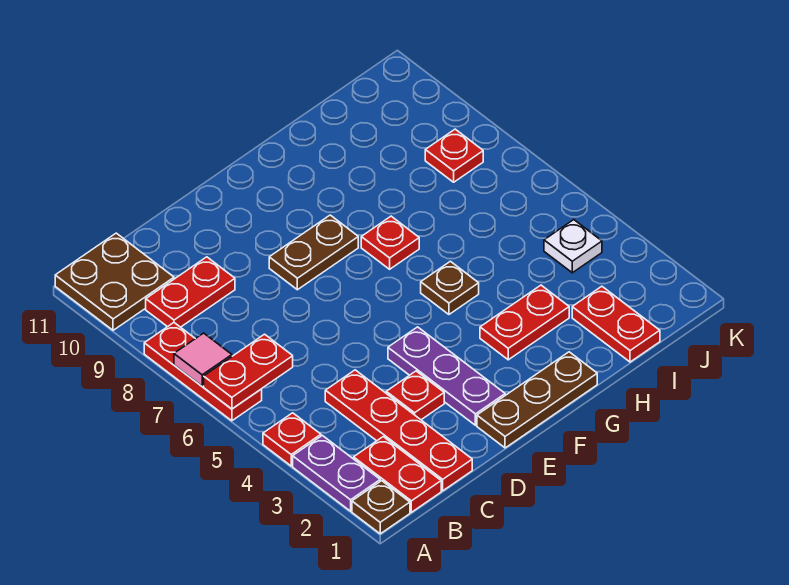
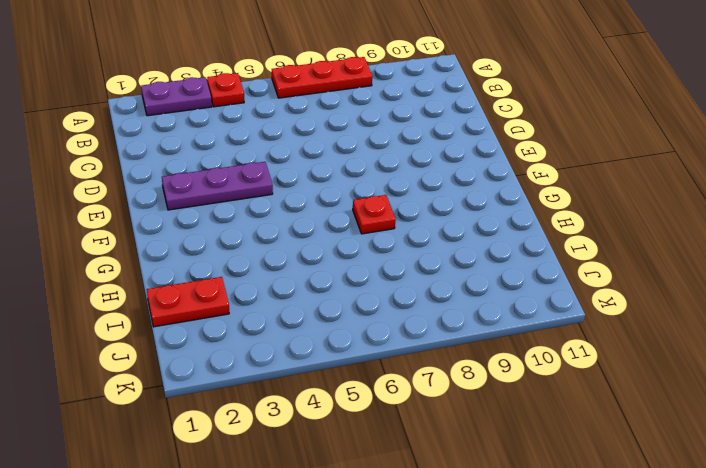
none -> brown 1x1 plate [352,481,410,534]
none -> brown 2x2 plate [55,233,174,330]
none -> red 1x2 plate [354,437,441,512]

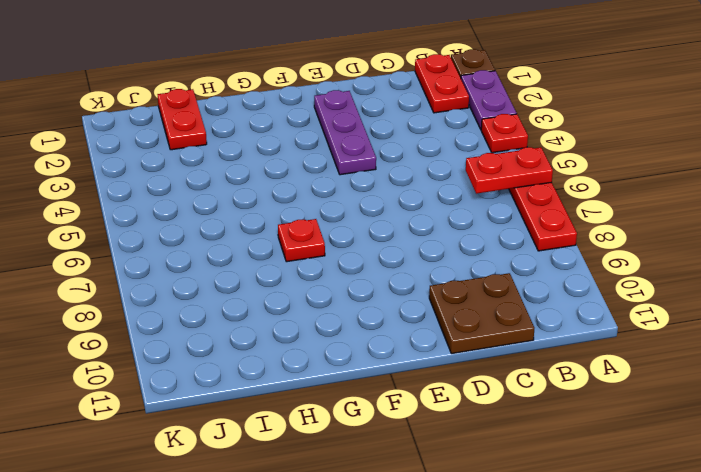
brown 2x2 plate [429,273,534,354] -> brown 2x2 plate moved to [55,233,174,330]
none -> red 1x2 plate [146,257,235,327]
none -> red 1x4 plate [325,370,472,491]
none -> red 1x1 plate [386,371,444,420]

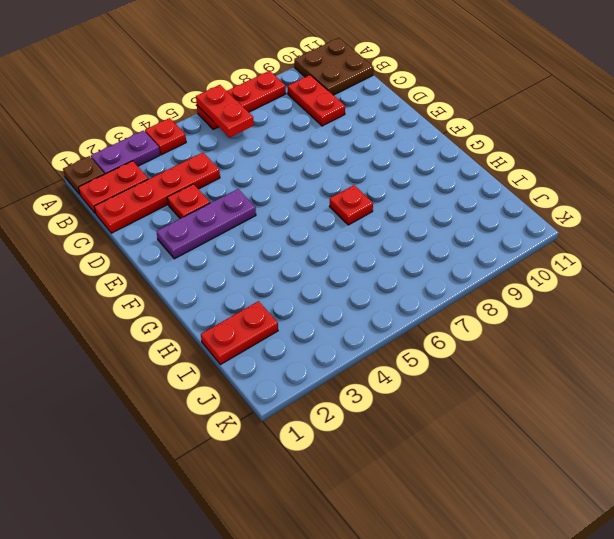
none -> brown 1x3 plate [477,352,597,448]
none -> brown 1x2 plate [269,215,358,290]
none -> red 1x2 plate [480,285,569,360]

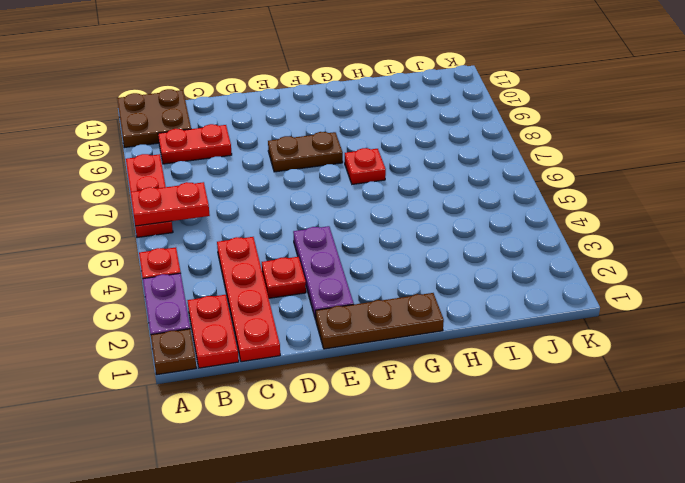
none -> red 1x2 plate [480,285,569,360]
none -> brown 1x1 plate [421,261,479,314]
none -> red 1x2 plate [572,286,660,362]

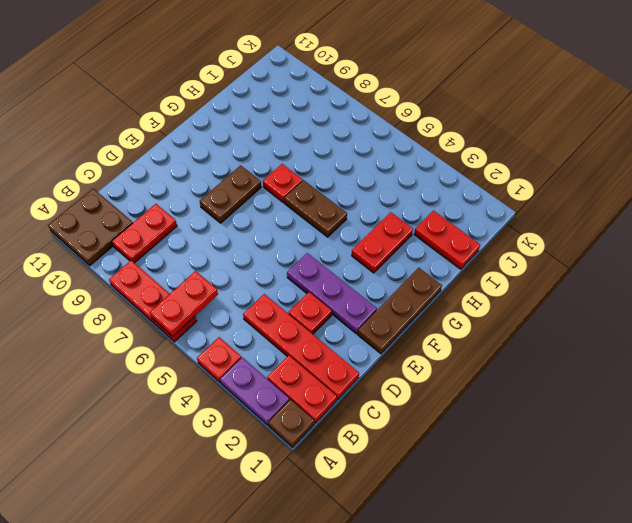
brown 1x2 plate [284,180,347,237] -> brown 1x1 plate [421,261,479,314]
none -> white 1x1 plate [544,220,602,273]
none -> red 1x1 plate [425,129,483,182]
none -> pink 1x1 tile [174,333,232,386]

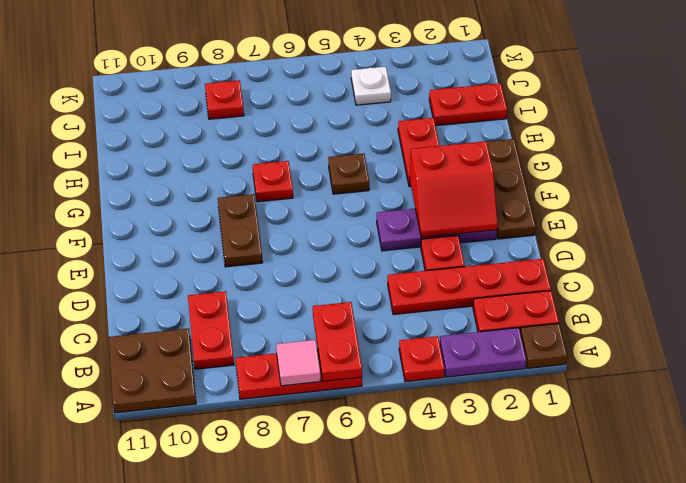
red 2x2 slope [409,141,498,237] -> none

